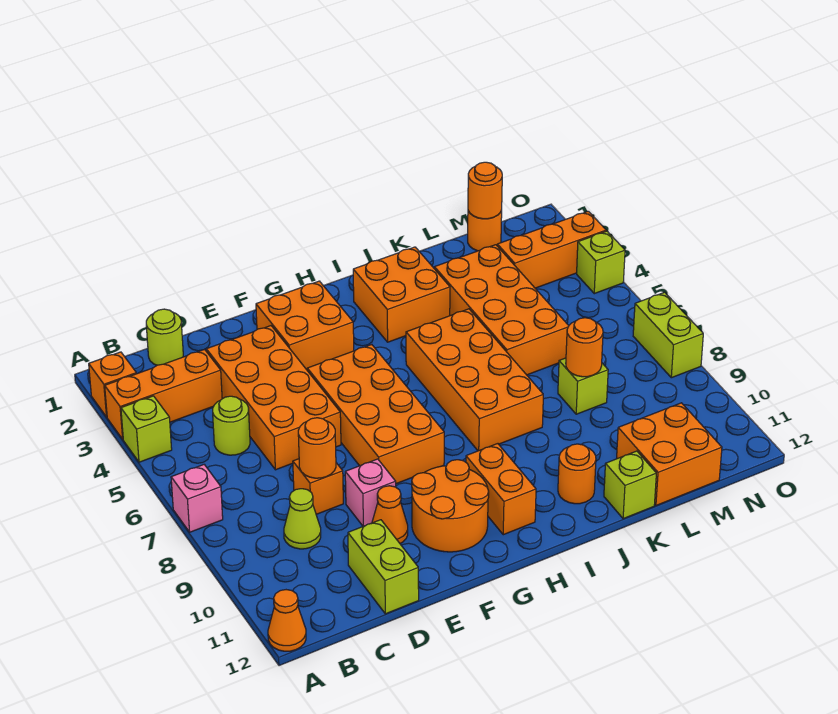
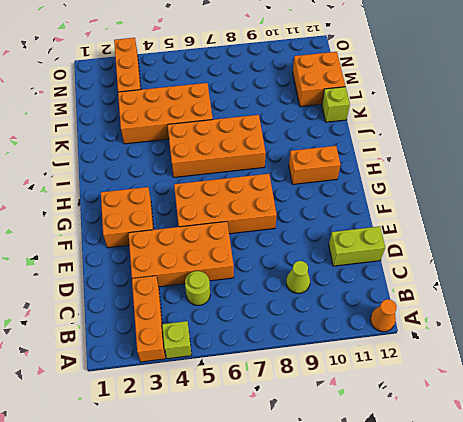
none -> orange 1x1 brick [89,352,136,417]
none -> pink 1x1 brick [171,465,223,532]
none -> lime 1x1 round brick [146,309,183,365]
none -> orange 1x1 brick [293,459,343,514]

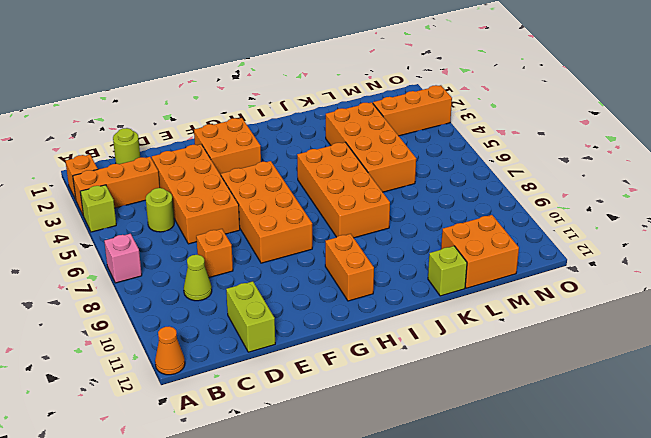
none -> pink 1x1 brick [345,459,396,526]
none -> orange 1x1 cone [372,486,408,543]
none -> orange 2x2 round brick [412,460,489,552]
none -> orange 2x2 brick [353,247,450,342]

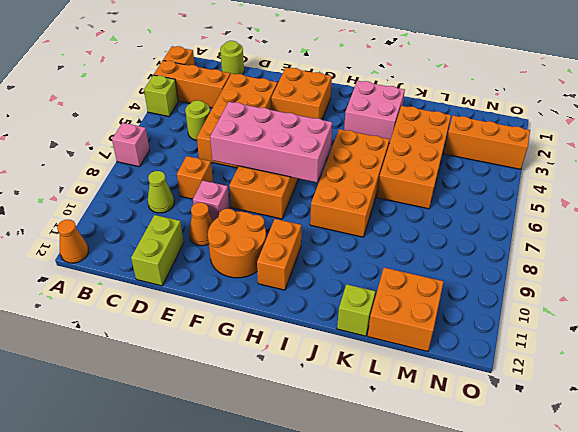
pink 2x4 brick [210,102,332,182] -> none
pink 2x2 brick [344,81,405,143] -> orange 2x2 brick [353,247,450,342]
none -> orange 1x1 round brick [558,444,596,504]
none -> lime 1x1 brick [558,358,608,414]
none -> orange 1x1 round brick [468,210,502,251]
none -> lime 1x1 brick [577,231,625,294]

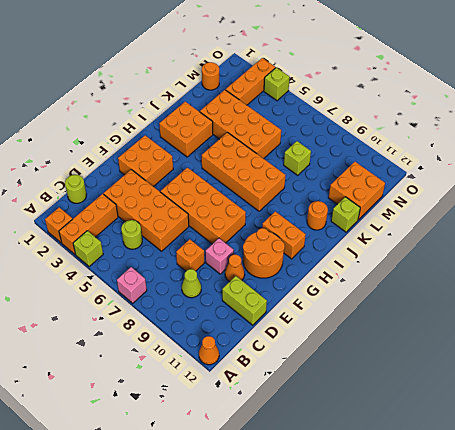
none -> lime 1x2 brick [633,292,703,378]
none -> orange 1x1 round brick [298,418,336,478]
none -> orange 1x1 round brick [566,318,603,377]
none -> orange 1x1 round brick [468,162,502,219]

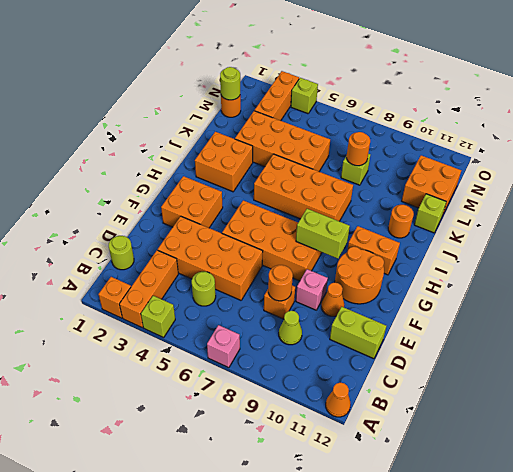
lime 1x2 brick [296,209,350,259] -> lime 1x2 brick moved to [633,292,703,378]
lime 1x1 round brick [220,67,240,100] -> orange 1x1 round brick [468,162,502,219]

